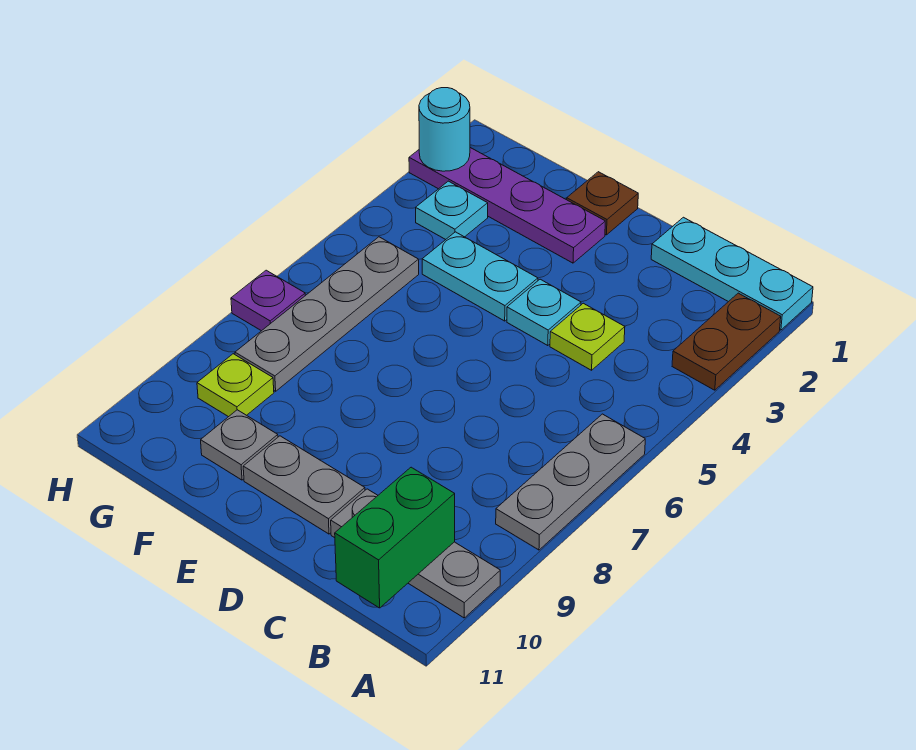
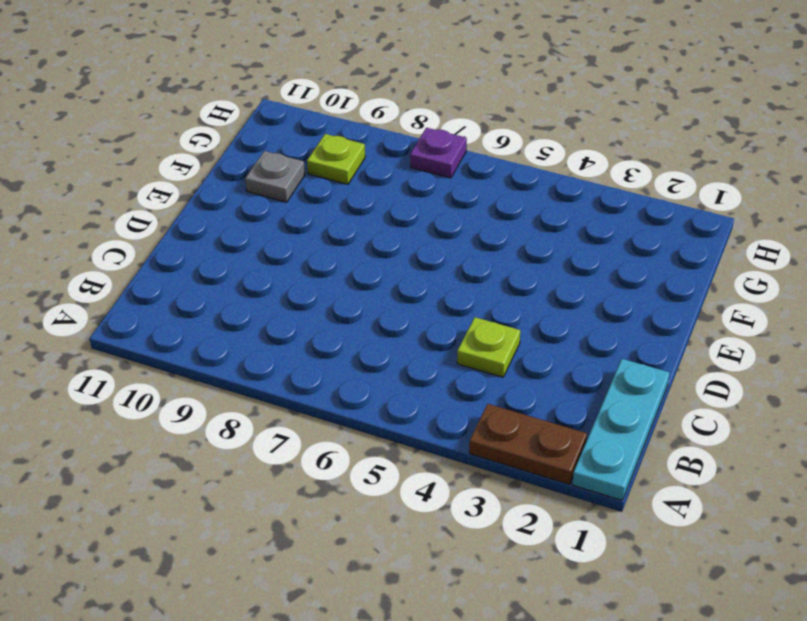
none -> grey 1x3 plate [496,414,645,550]
none -> grey 1x3 plate [331,489,500,618]
none -> cyan 1x1 plate [507,279,581,346]

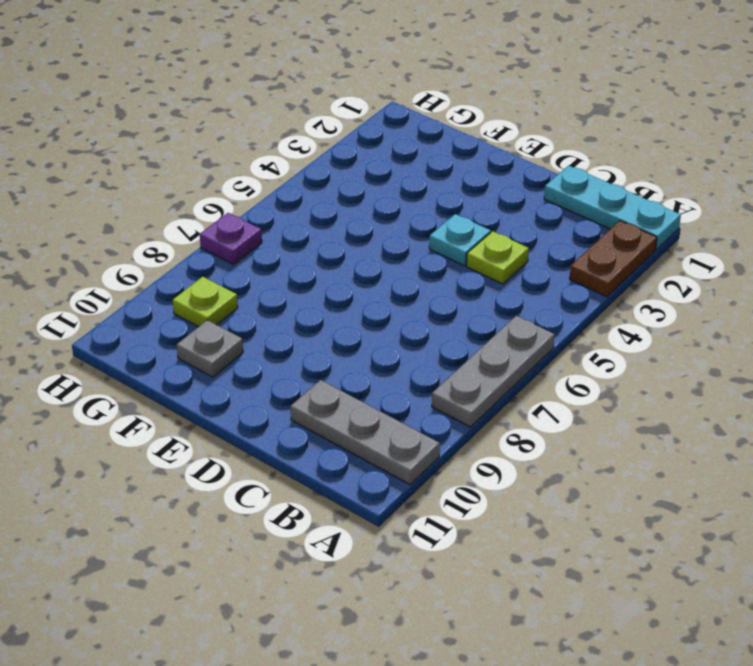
none -> grey 1x2 plate [243,436,365,534]
none -> brown 1x1 plate [567,172,638,235]
none -> purple 1x4 plate [409,148,605,263]

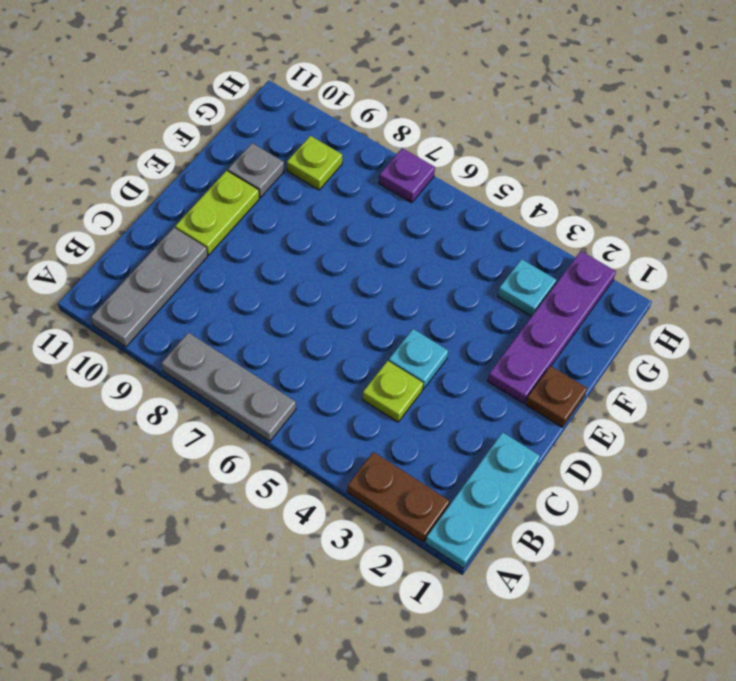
lime 1x2 plate [175,171,259,255] -> grey 1x2 plate [243,436,365,534]
none -> cyan 1x2 plate [422,232,538,321]
none -> grey 1x4 plate [235,237,419,391]
none -> green 1x2 brick [335,467,455,608]

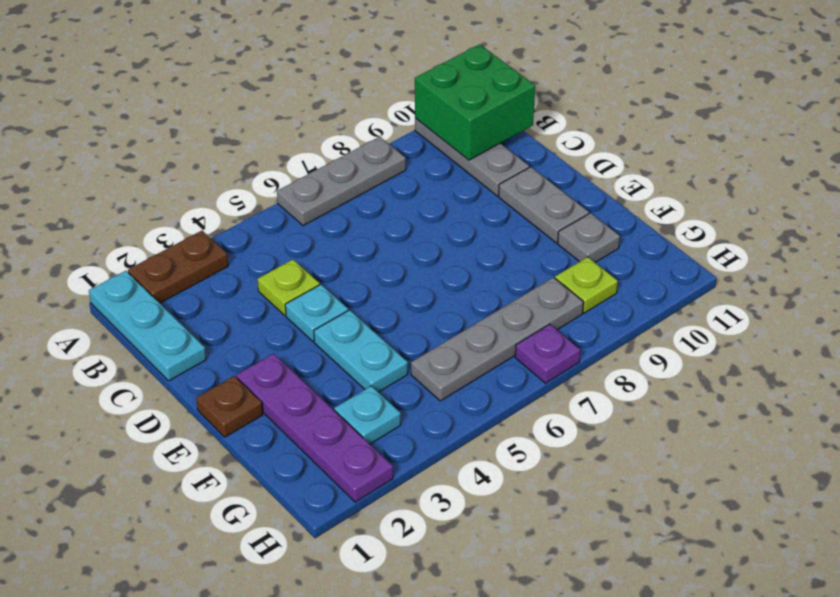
green 2x2 brick [415,44,535,160] -> green 1x2 brick [335,467,455,608]
none -> cyan 1x1 round brick [419,88,470,171]

